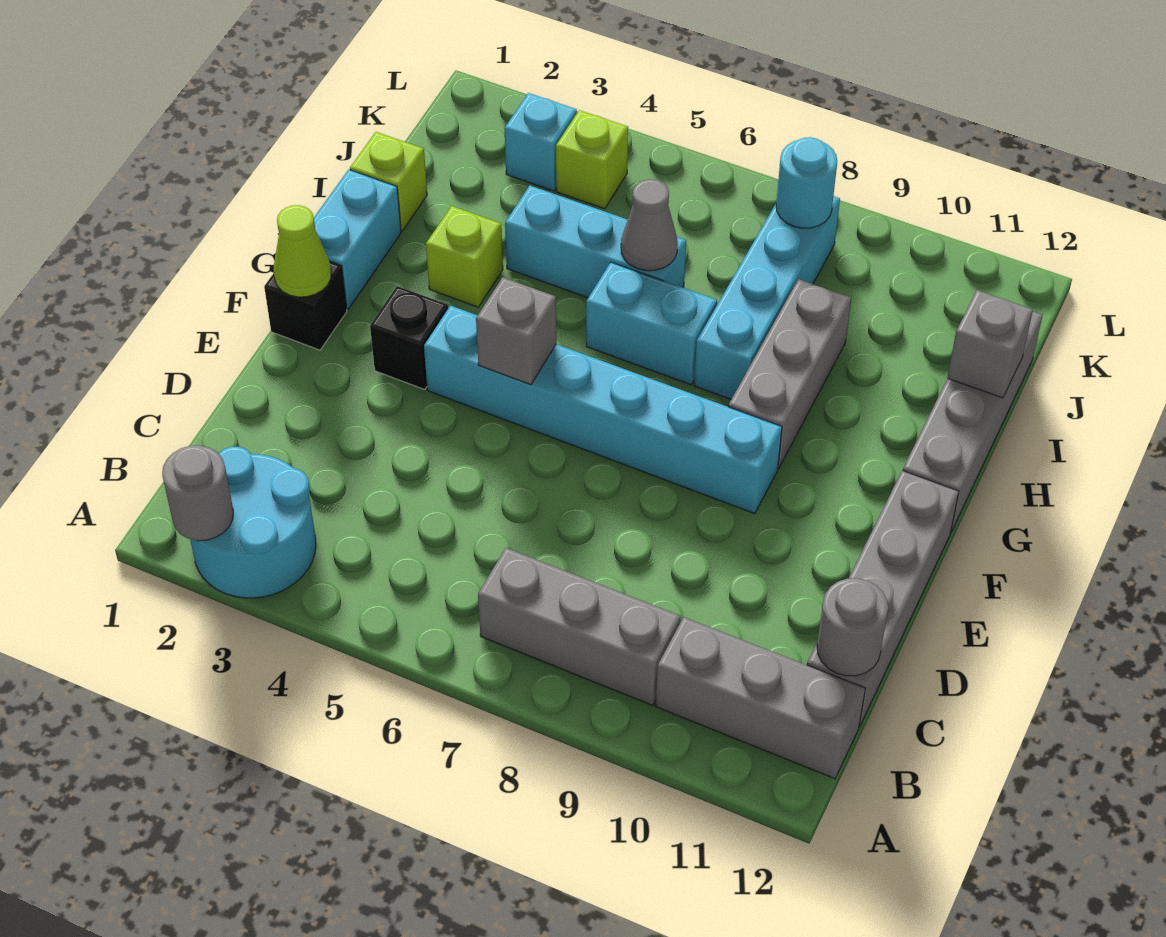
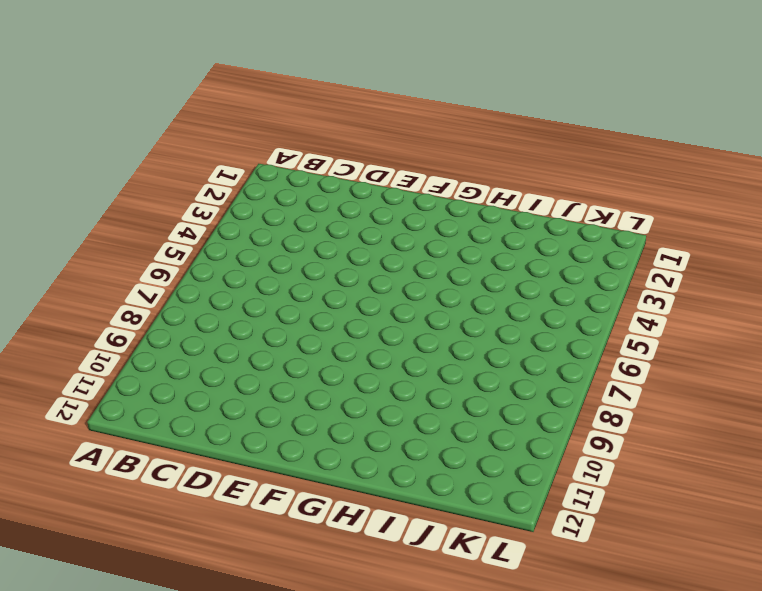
none -> cyan 2x2 round brick [190,447,316,598]
none -> grey 1x3 brick [478,548,680,706]
none -> grey 1x3 brick [656,617,865,779]

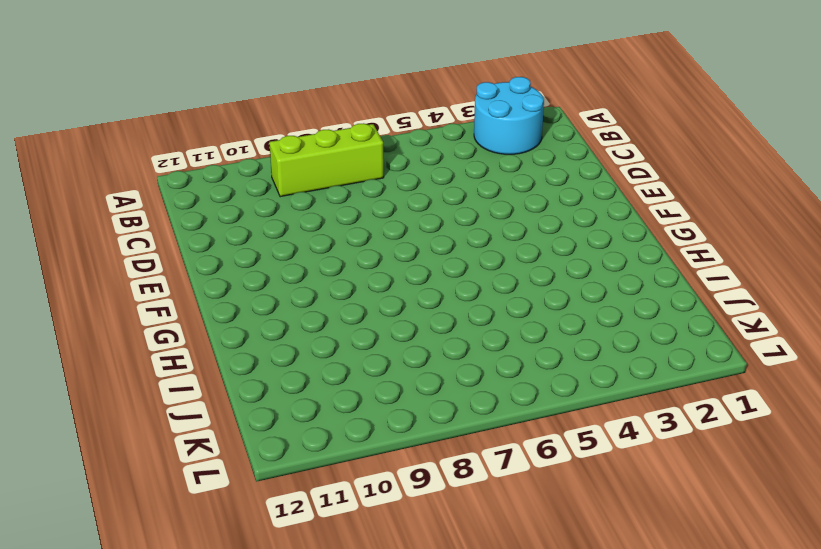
lime 1x3 brick [270,123,384,197] -> grey 1x3 brick [478,548,680,706]
none -> grey 1x3 brick [656,617,865,779]
none -> grey 1x4 brick [807,471,959,727]
none -> black 1x1 brick [264,262,347,350]

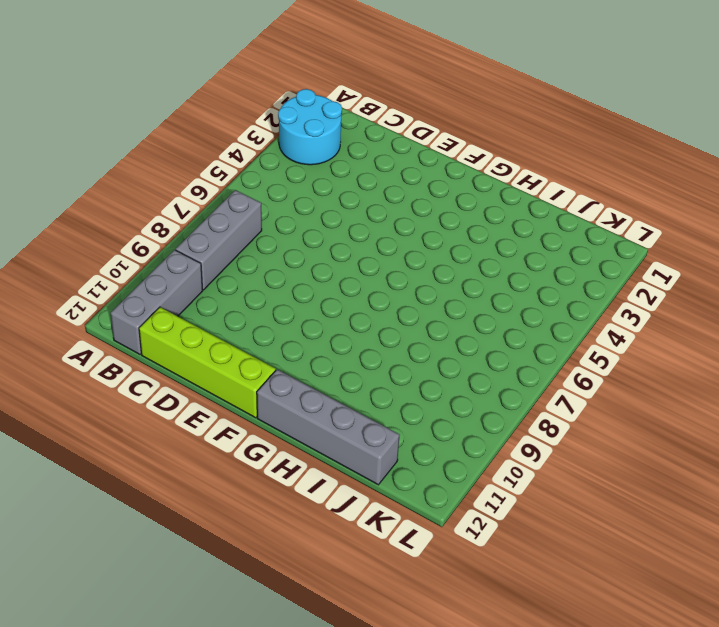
lime 1x4 brick [139,307,276,418] -> grey 1x4 brick [807,471,959,727]
none -> black 1x1 brick [264,262,347,350]
none -> black 1x1 brick [370,286,448,390]
none -> cyan 1x6 brick [424,306,782,514]

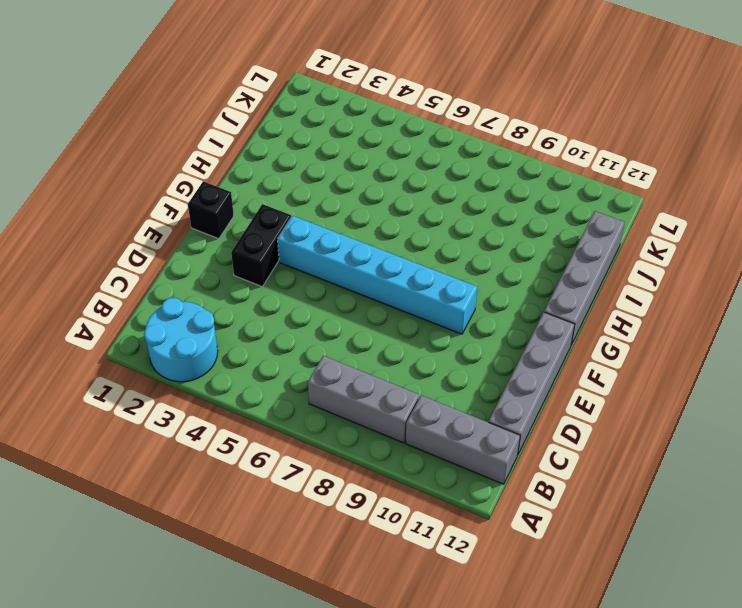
black 1x2 brick [231,204,291,287] -> black 1x1 brick [370,286,448,390]
none -> cyan 1x2 brick [314,170,401,309]
none -> grey 1x3 brick [728,279,851,469]
none -> lime 1x1 brick [426,206,503,307]

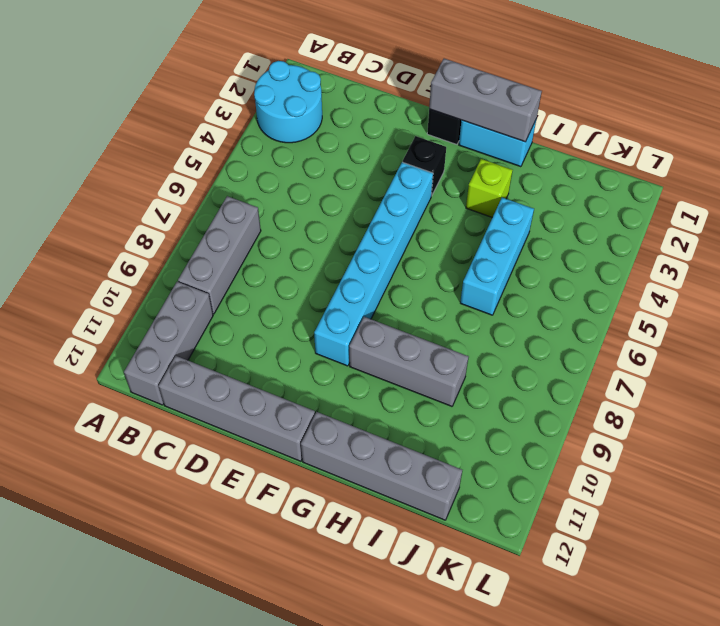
grey 1x3 brick [429,59,542,142] -> lime 1x1 cone [273,205,331,297]
none -> cyan 1x2 brick [586,262,717,385]
none -> cyan 1x4 brick [694,196,840,399]
none -> lime 1x1 brick [350,132,427,231]

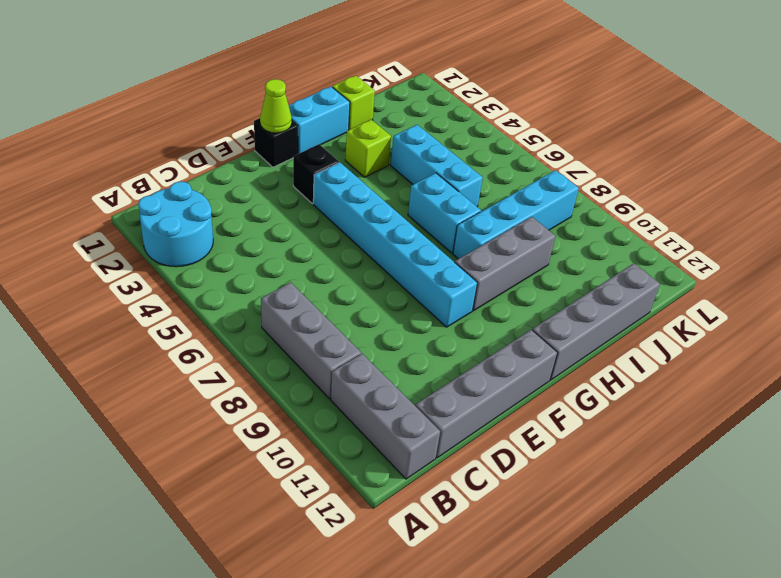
none -> cyan 1x1 brick [505,93,577,191]
none -> lime 1x1 brick [556,110,628,209]
none -> grey 1x1 round brick [162,445,233,541]

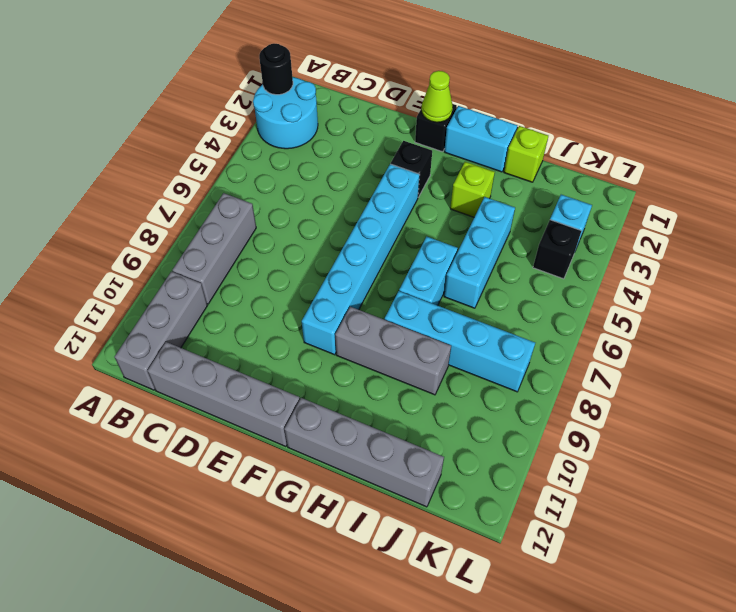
black 1x1 round brick [259,44,293,95] -> grey 1x1 round brick [162,445,233,541]
black 1x1 brick [533,220,581,279] -> lime 1x1 brick [556,110,628,209]
none -> grey 1x1 round brick [817,578,888,676]
none -> grey 1x1 brick [476,277,556,385]
none -> grey 1x1 cone [621,179,678,271]

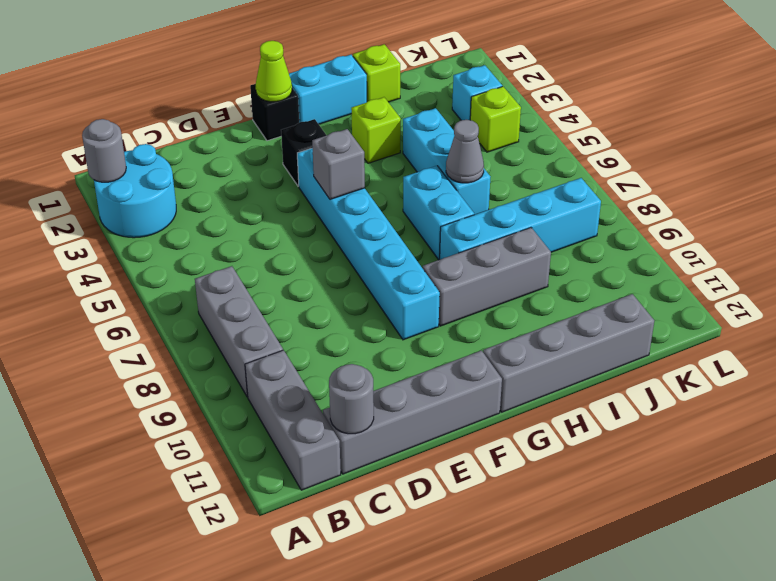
none -> grey 1x1 brick [948,290,1033,398]
none -> cyan 1x1 round brick [776,137,837,228]

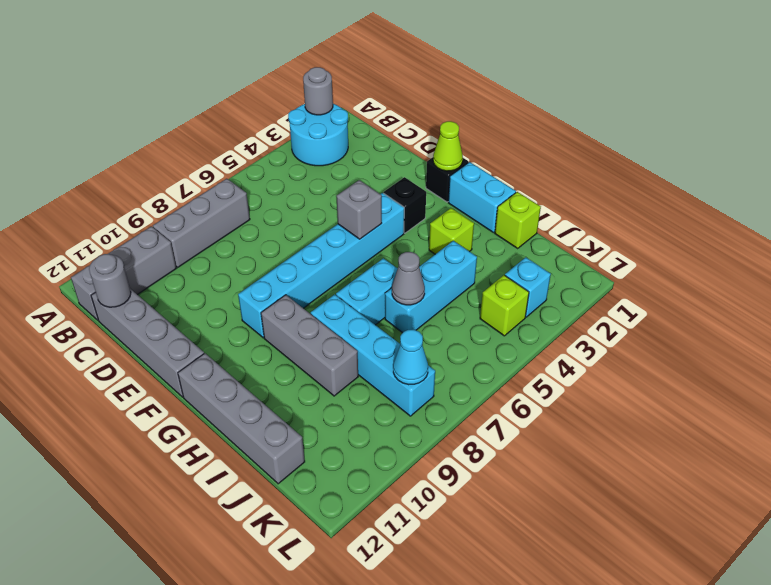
cyan 1x1 cone [393,330,428,385] -> cyan 1x1 round brick [776,137,837,228]
none -> grey 1x1 brick [948,290,1033,398]

